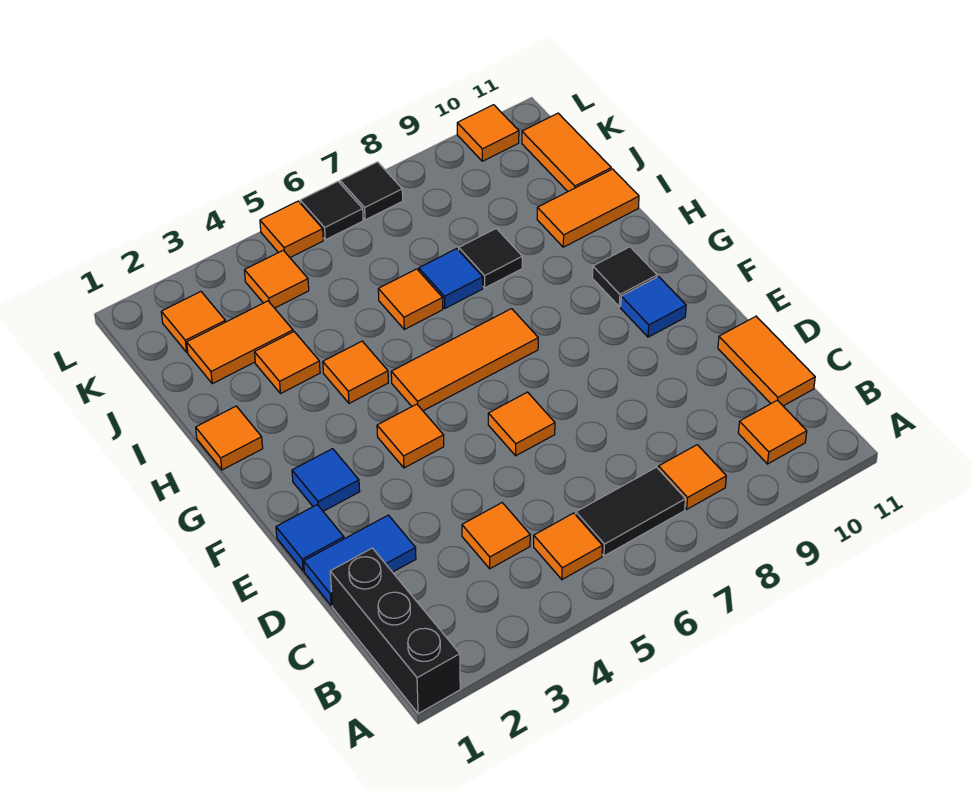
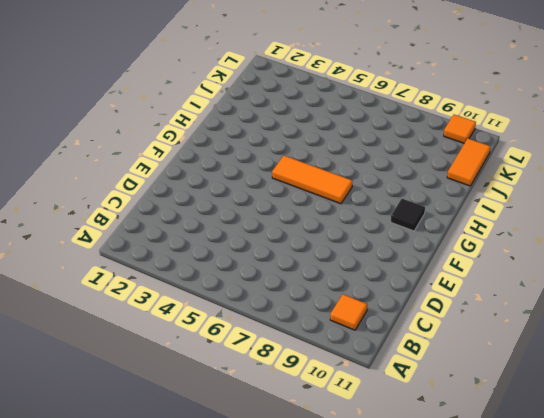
none -> black 1x3 brick [330,548,460,714]
none -> orange 1x1 tile [534,513,602,579]
none -> black 1x2 tile [576,467,686,556]
none -> orange 1x1 tile [658,445,726,509]

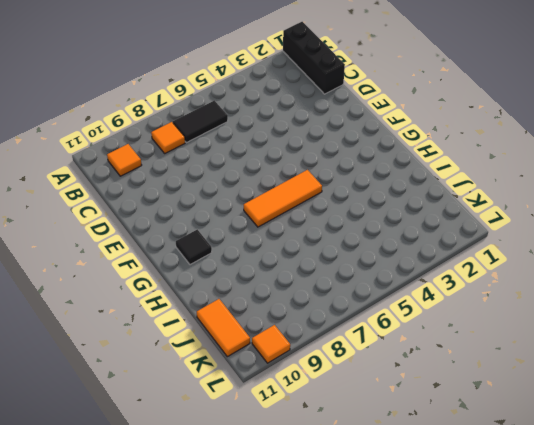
none -> orange 1x1 tile [534,513,602,579]
none -> orange 1x1 tile [462,503,530,569]
none -> orange 1x2 tile [718,316,815,406]
none -> blue 1x2 tile [304,515,416,606]

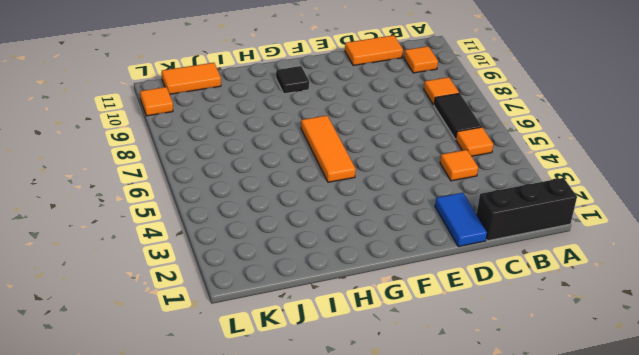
none -> blue 1x1 tile [276,505,344,571]
none -> orange 1x1 tile [488,392,555,456]
none -> blue 1x1 tile [292,449,360,511]
none -> orange 1x1 tile [377,404,444,468]

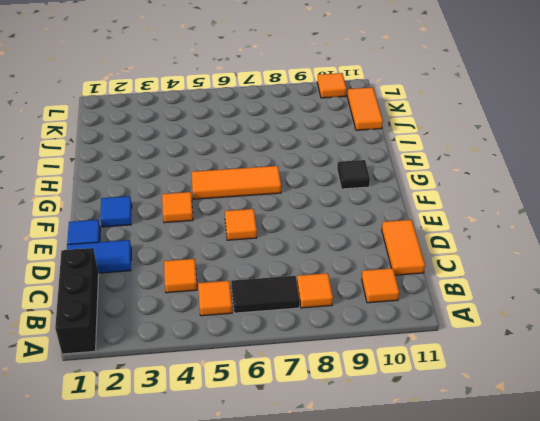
none -> blue 1x1 tile [621,277,686,337]
none -> orange 1x1 tile [196,406,263,470]
none -> orange 1x1 tile [323,341,388,403]
none -> orange 1x1 tile [255,332,320,394]

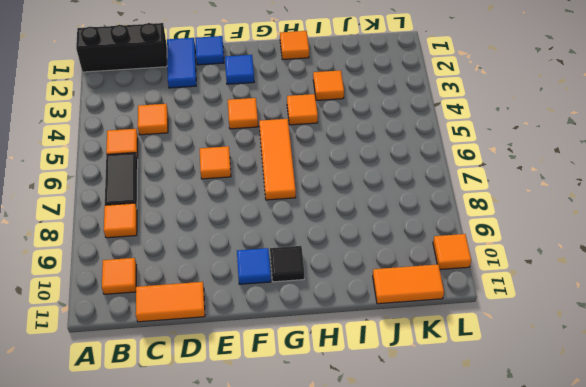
none -> orange 1x1 tile [378,269,443,329]
none -> blue 1x1 tile [419,249,483,308]
none -> black 1x1 tile [459,228,522,288]
none -> orange 1x2 tile [537,169,639,247]

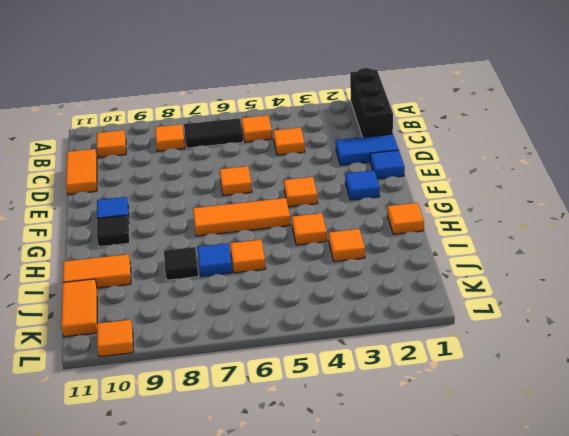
none -> orange 1x2 tile [187,301,293,384]
none -> orange 1x1 tile [161,292,225,352]
none -> orange 1x1 tile [244,250,309,308]
none -> orange 1x1 tile [260,201,323,257]

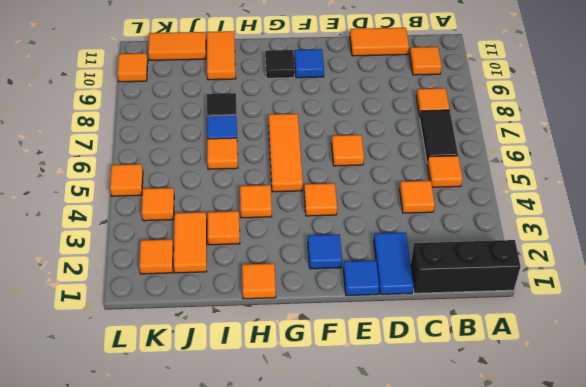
none -> black 1x1 tile [300,182,363,240]
none -> black 1x1 tile [340,162,403,220]

